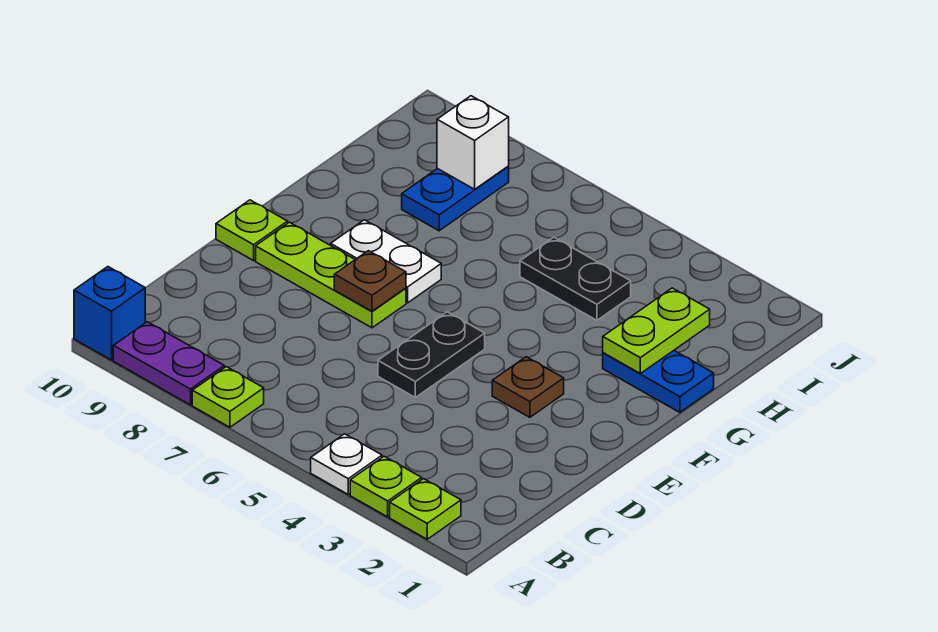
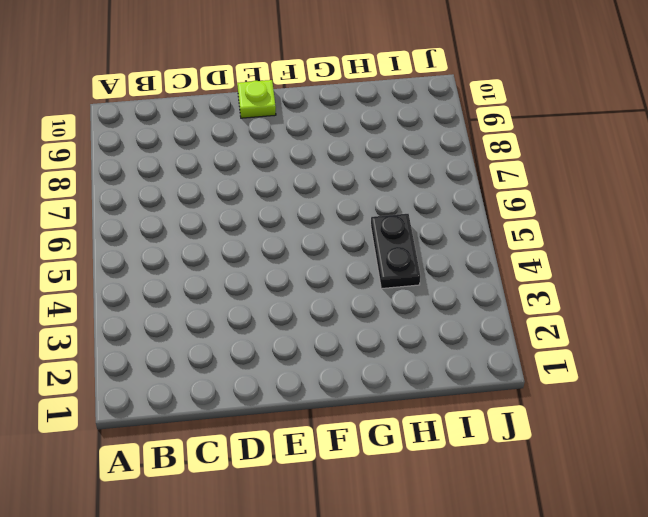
none -> lime 1x1 plate [390,479,461,539]
none -> lime 1x1 plate [350,456,422,517]
none -> white 1x1 plate [311,434,382,494]

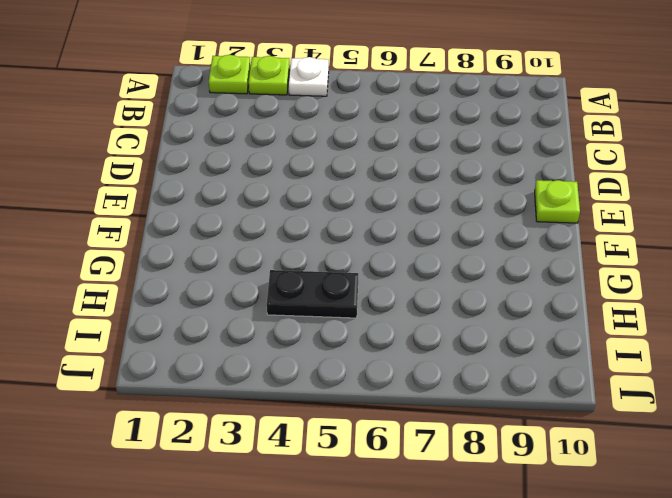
none -> lime 1x1 plate [192,367,264,427]
none -> purple 1x2 plate [113,322,224,405]
none -> blue 1x1 brick [74,267,145,360]

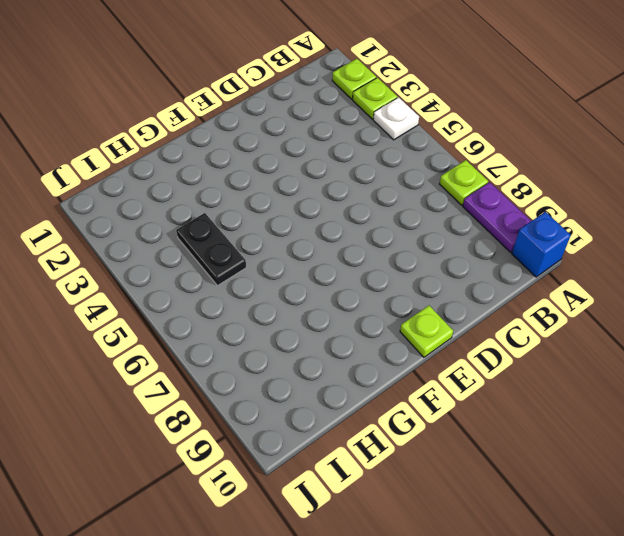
none -> black 1x2 plate [378,312,485,397]
none -> brown 1x1 plate [492,357,564,417]
none -> lime 1x3 plate [256,222,406,328]

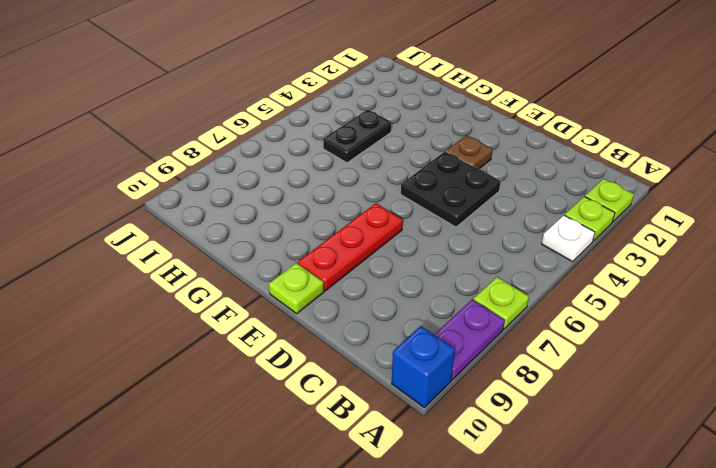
black 2x2 plate [401,151,501,227] -> black 1x2 plate [378,312,485,397]
red 1x3 plate [298,203,403,291] -> lime 1x3 plate [256,222,406,328]
none -> white 1x2 plate [331,220,441,303]
none -> blue 1x2 plate [603,351,714,412]
none -> blue 1x2 plate [402,167,509,231]

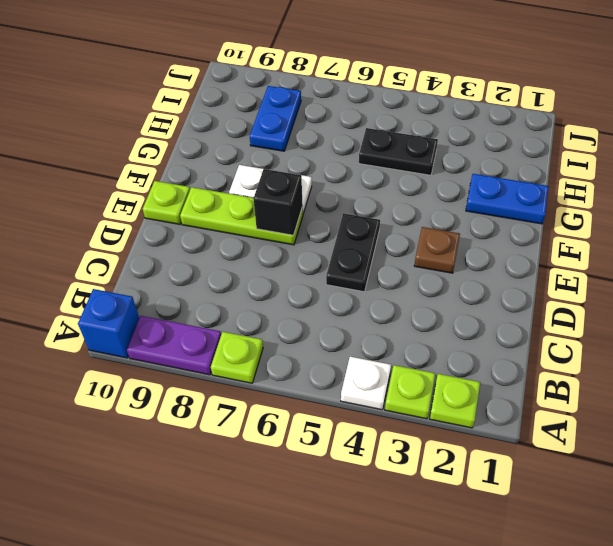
black 1x1 brick [253,169,303,235] -> brown 1x1 plate [334,251,406,311]
none -> lime 1x2 plate [603,288,710,373]
none -> white 1x1 brick [437,96,509,189]

